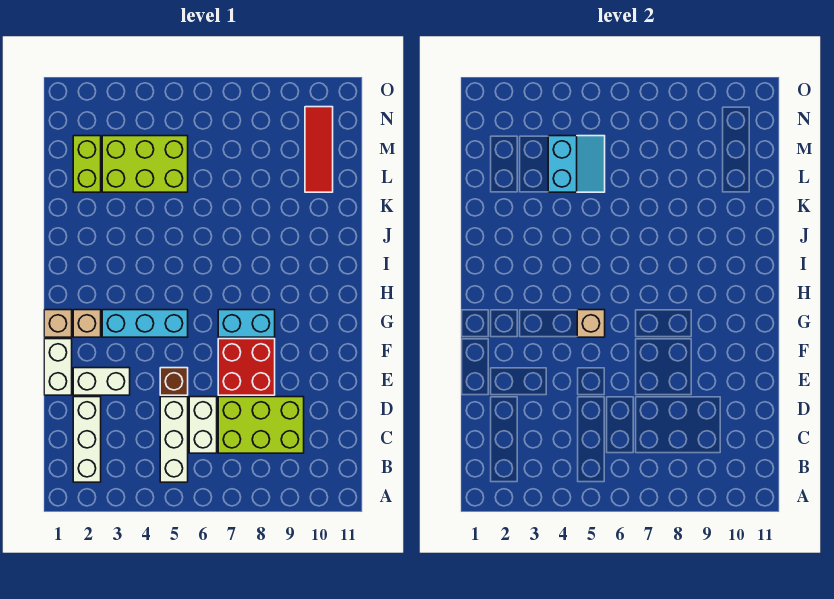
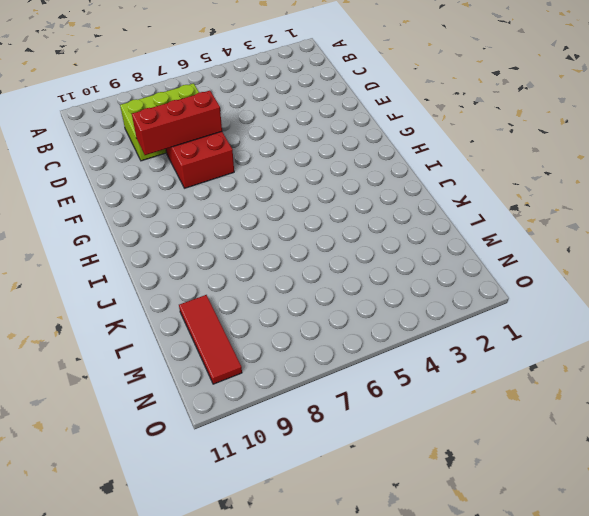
red 1x3 brick [132,91,222,155] -> none
none -> white 1x3 brick [73,397,101,482]
none -> white 1x3 brick [160,397,188,482]
none -> white 1x2 brick [189,397,217,453]

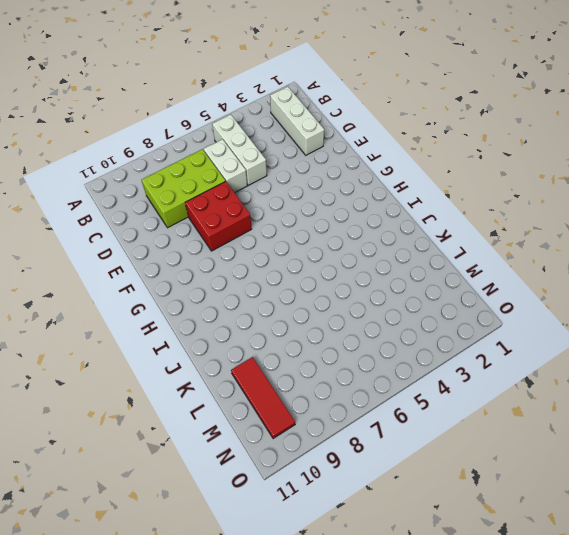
none -> white 1x2 brick [44,339,72,395]
none -> white 1x2 brick [73,368,130,395]
none -> brown 1x1 brick [160,368,188,395]

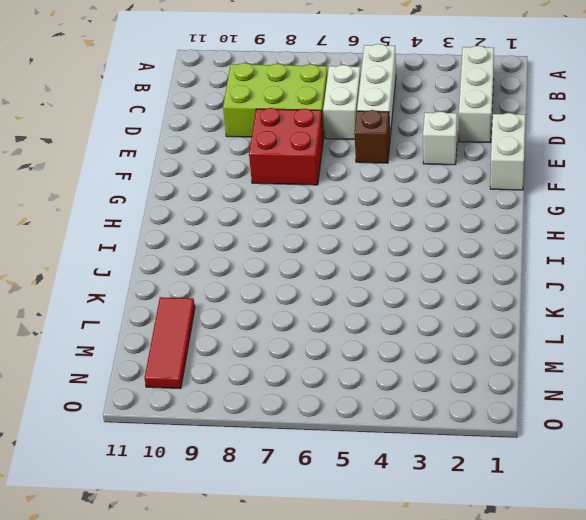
white 1x1 brick [423,111,457,165] -> white 1x2 brick [73,368,130,395]
none -> tan 1x1 brick [44,310,72,337]
none -> tan 1x1 brick [73,310,101,337]
none -> cyan 1x3 brick [102,310,188,337]

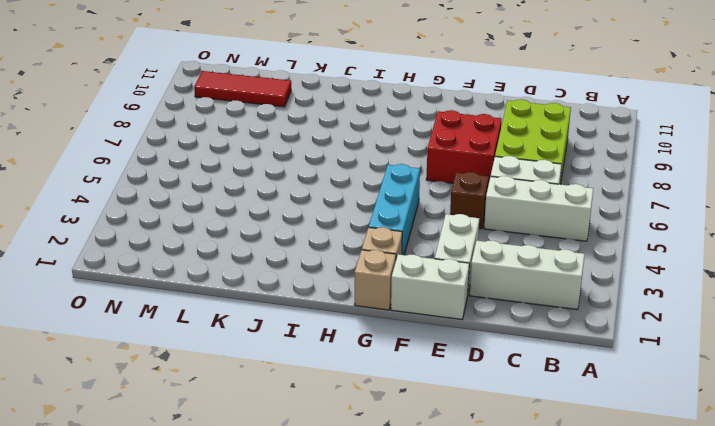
none -> cyan 1x2 brick [218,310,275,337]
none -> lime 1x2 brick [73,136,101,192]
none -> lime 2x3 brick [102,136,188,192]

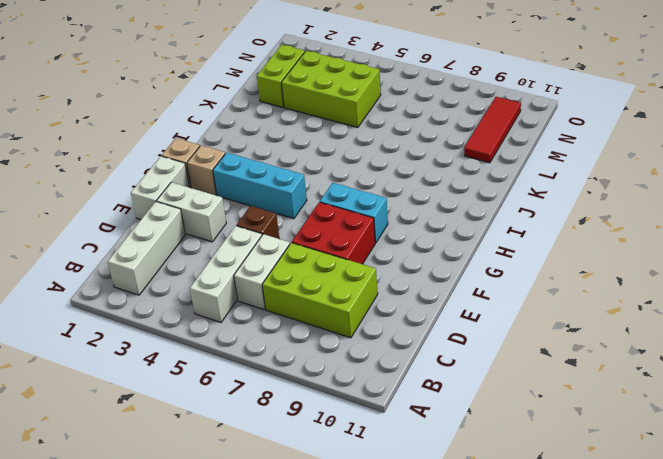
none -> tan 1x1 brick [577,310,605,337]
none -> cyan 2x2 slope [548,136,605,192]

